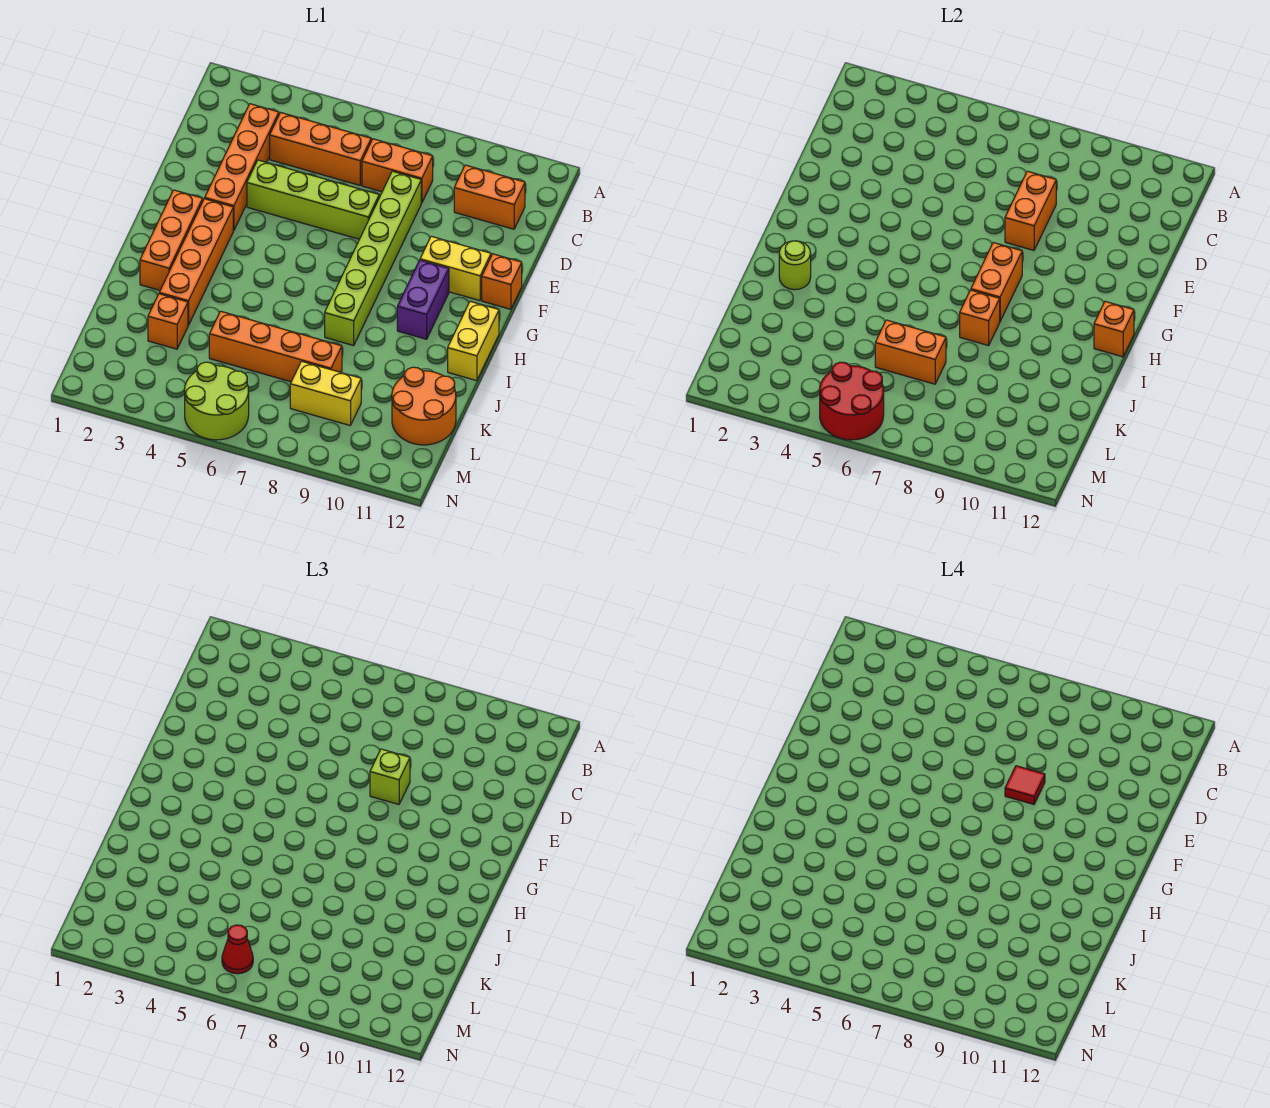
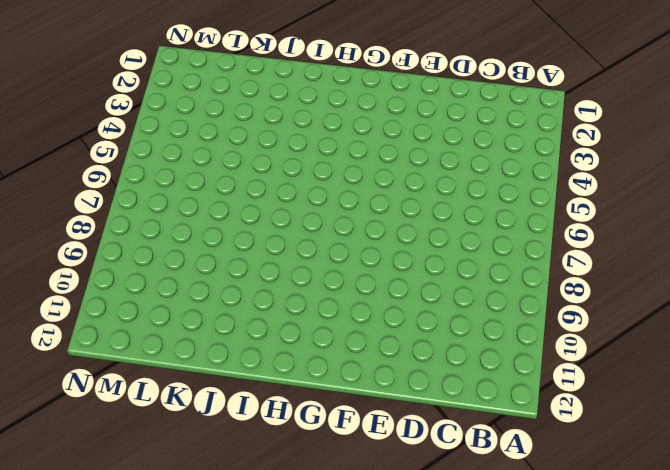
none -> orange 1x4 brick [205,104,279,230]
none -> orange 1x3 brick [270,113,371,185]
none -> orange 1x2 brick [362,139,433,203]

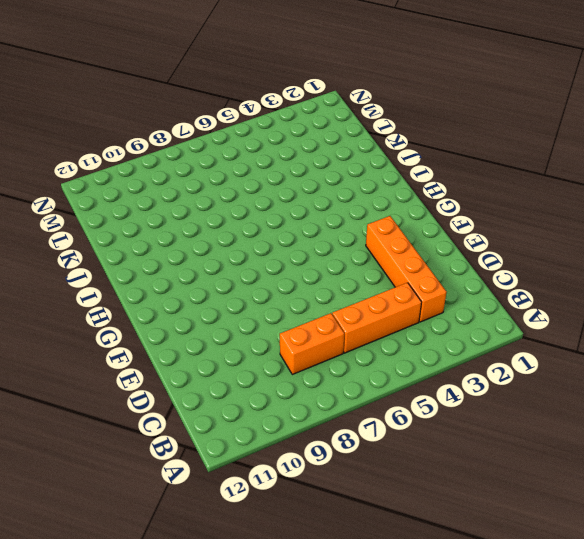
none -> orange 1x2 brick [454,165,525,229]
none -> lime 1x6 brick [325,171,421,346]
none -> lime 1x4 brick [247,160,379,239]

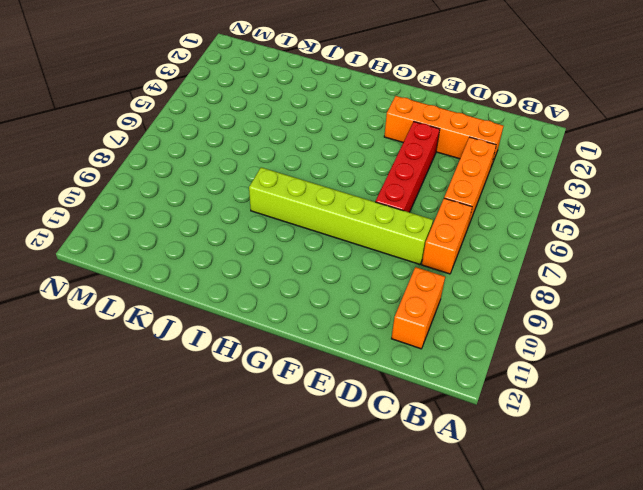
red 1x4 brick [375,122,440,212] -> lime 1x4 brick [247,160,379,239]
none -> yellow 1x2 brick [420,236,491,301]
none -> orange 1x1 brick [482,254,522,309]
none -> orange 1x3 brick [140,190,203,290]

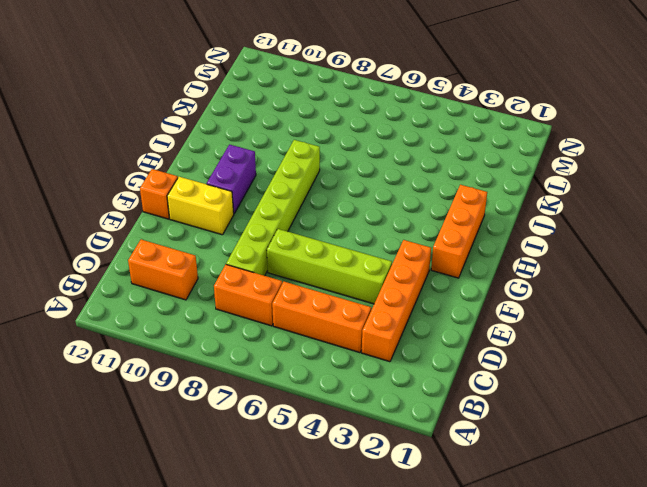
none -> orange 1x4 brick [159,199,233,325]
none -> yellow 1x2 brick [448,301,499,381]
none -> orange 1x1 brick [148,294,188,349]

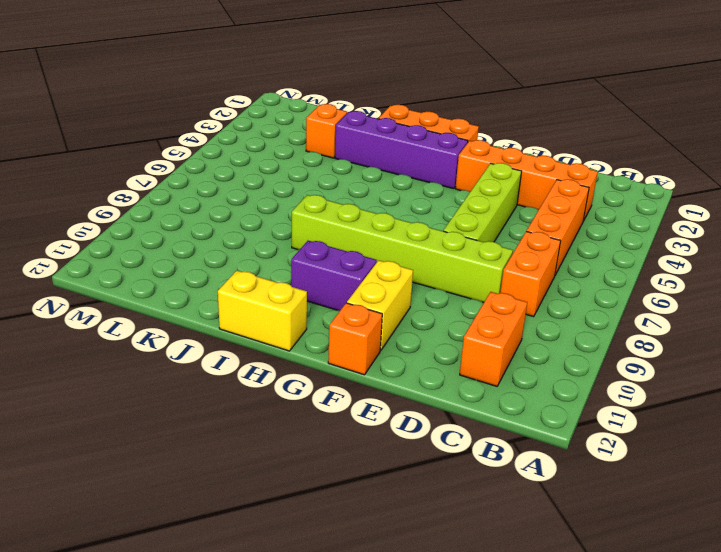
purple 1x4 brick [335,111,468,189] -> orange 1x4 brick [159,199,233,325]
none -> orange 1x4 brick [209,311,342,382]
none -> orange 2x2 round brick [392,367,456,445]
none -> yellow 1x2 brick [290,361,361,425]

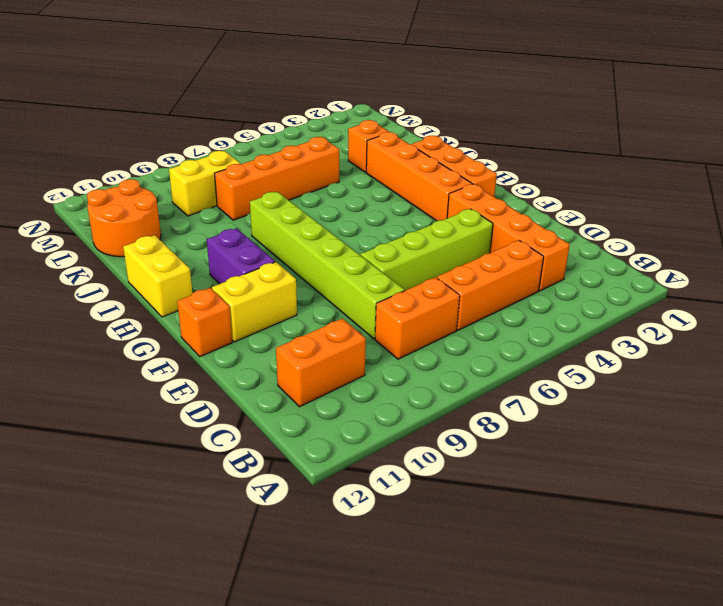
none -> lime 2x2 round brick [185,362,249,440]
none -> orange 1x2 brick [1005,171,1056,250]
none -> orange 1x2 brick [971,243,1022,321]

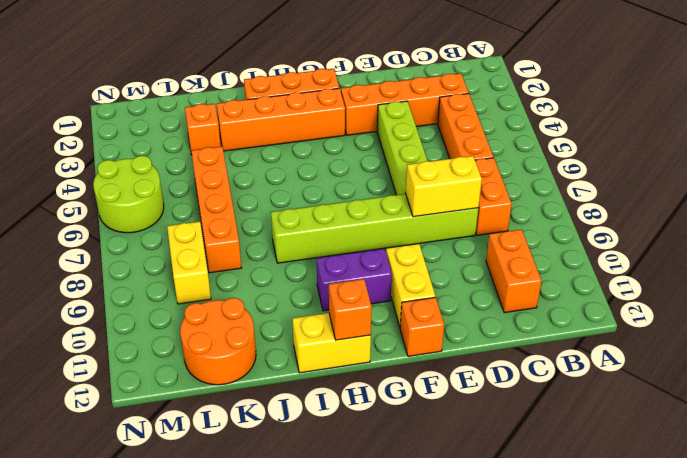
yellow 1x2 brick [405,156,482,217] -> orange 1x2 brick [1005,171,1056,250]
none -> orange 1x2 brick [971,243,1022,321]
none -> lime 1x1 round brick [779,241,811,290]
none -> orange 1x1 brick [960,290,1000,346]

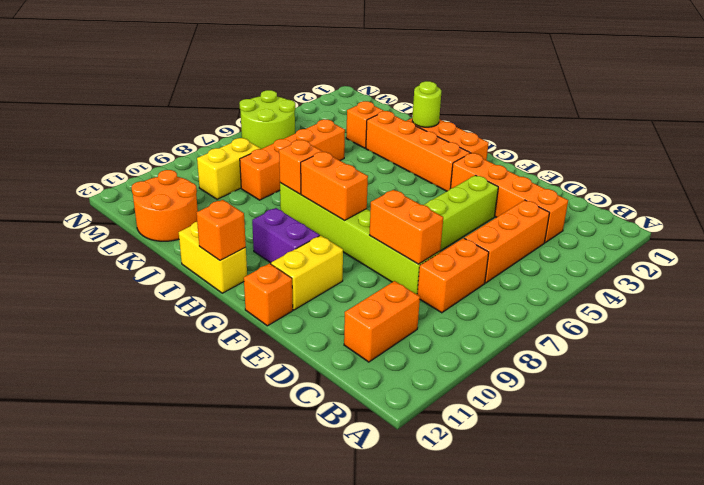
none -> orange 1x2 brick [875,320,946,384]
none -> red 2x2 round brick [820,362,884,440]
none -> lime 1x1 brick [370,749,410,804]

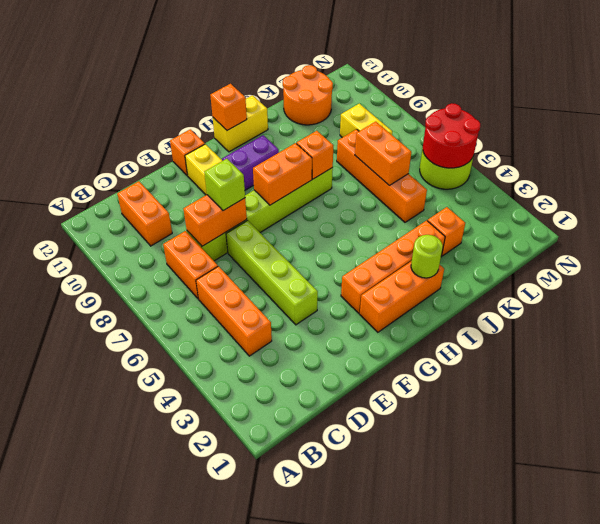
none -> orange 1x4 brick [205,104,279,230]
none -> red 1x1 cone [222,925,253,974]
none -> red 1x1 tile [1005,766,1045,804]

